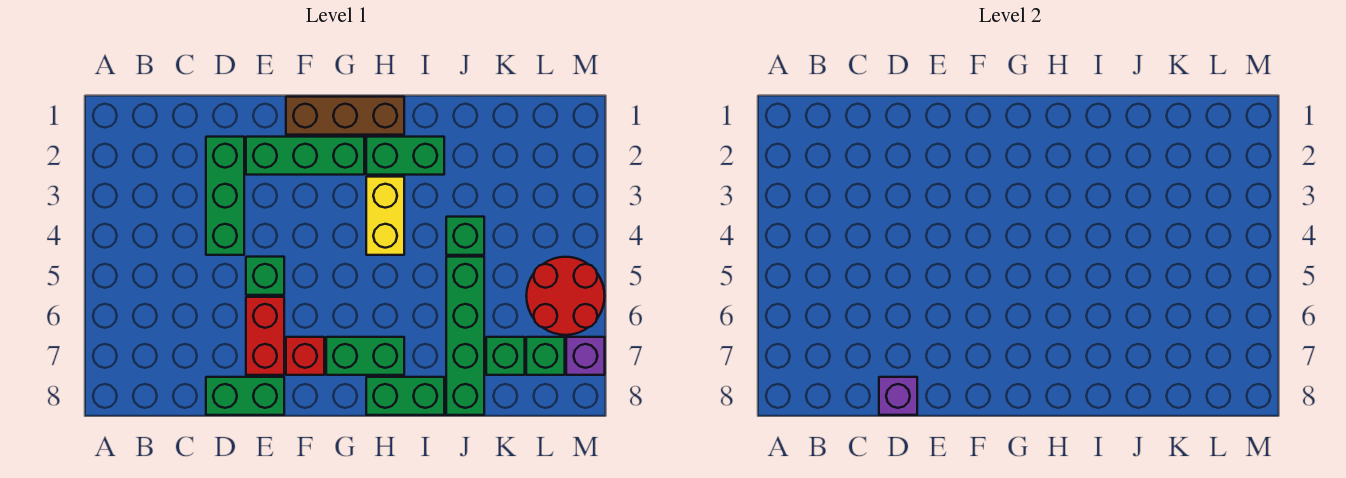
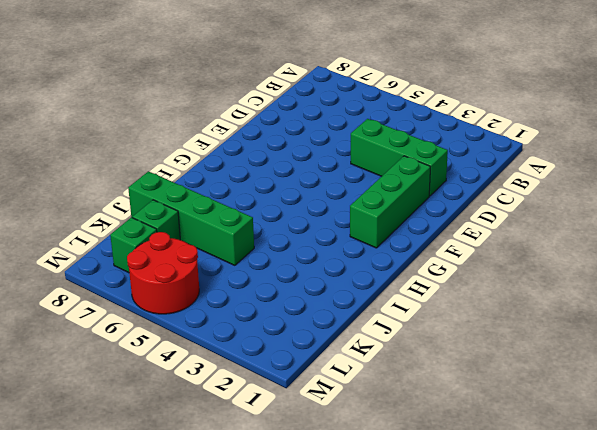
none -> green 1x2 brick [206,377,284,415]
none -> green 1x1 brick [246,257,284,295]
none -> red 1x2 brick [246,297,284,375]

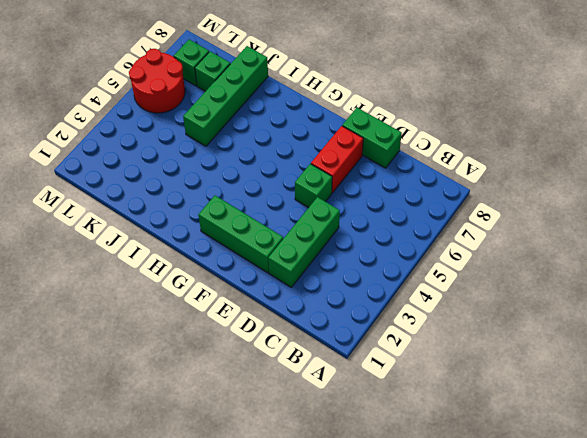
none -> brown 1x3 brick [286,97,404,135]
none -> red 1x1 brick [286,337,324,375]
none -> green 1x2 brick [326,337,404,375]

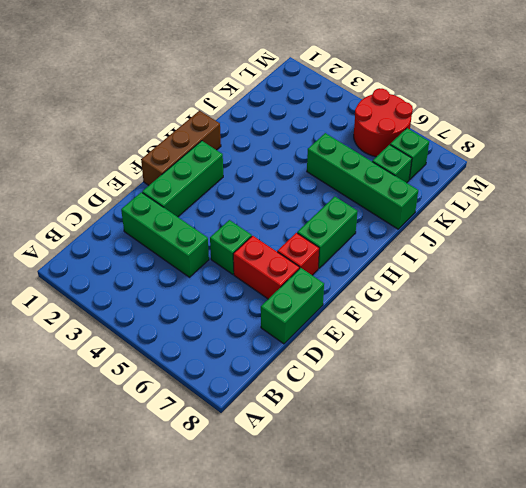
none -> green 1x2 brick [366,137,444,175]
none -> yellow 1x2 brick [366,177,404,255]
none -> green 1x2 brick [366,377,444,415]

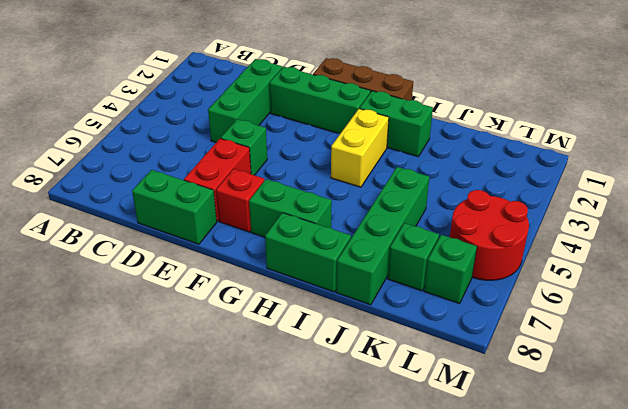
none -> green 1x1 brick [446,217,484,255]
none -> purple 1x1 brick [566,337,605,375]
none -> purple 1x1 brick [879,377,917,415]

